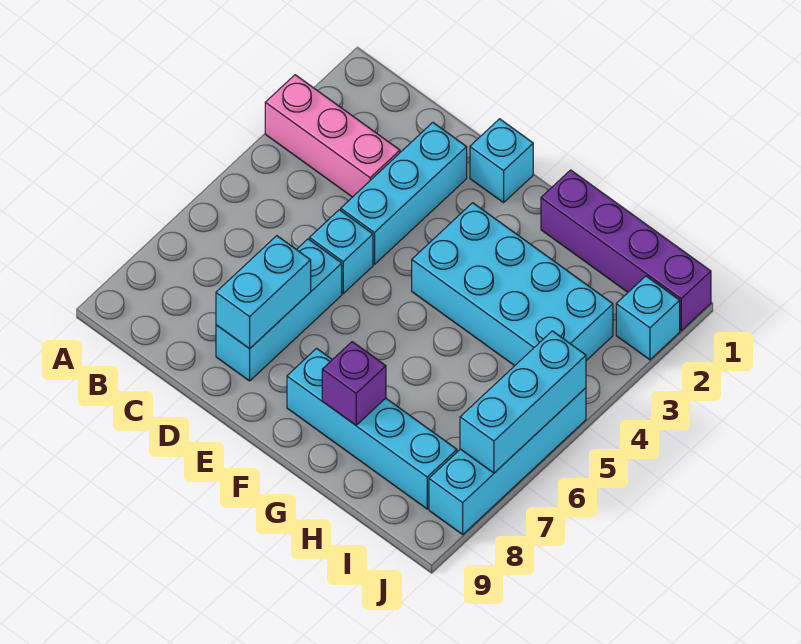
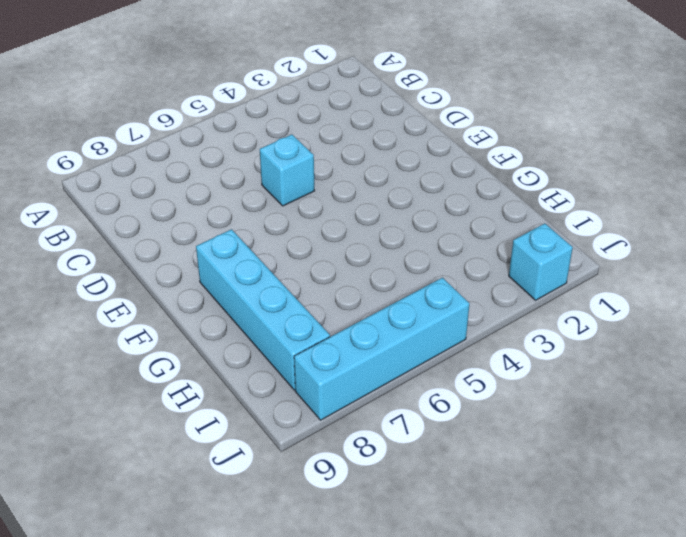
none -> pink 1x3 brick [265,75,400,197]
none -> cyan 1x3 brick [341,123,467,264]
none -> cyan 1x3 brick [216,239,342,381]

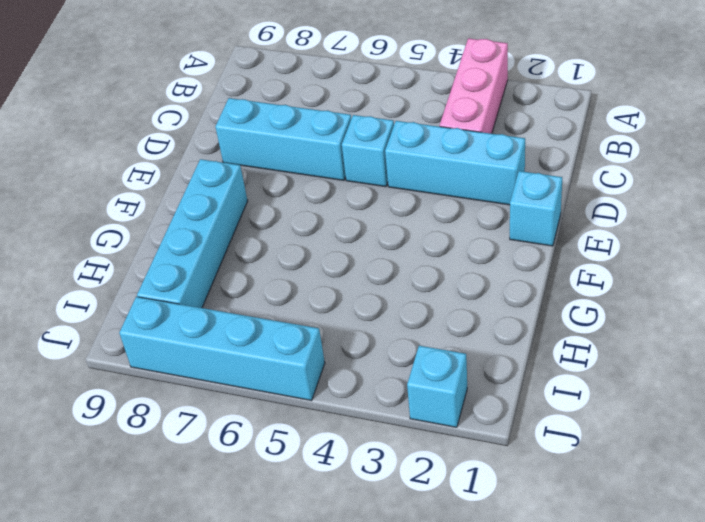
none -> cyan 2x4 brick [412,203,613,366]
none -> purple 1x4 brick [541,170,711,331]
none -> cyan 1x2 brick [216,236,311,349]

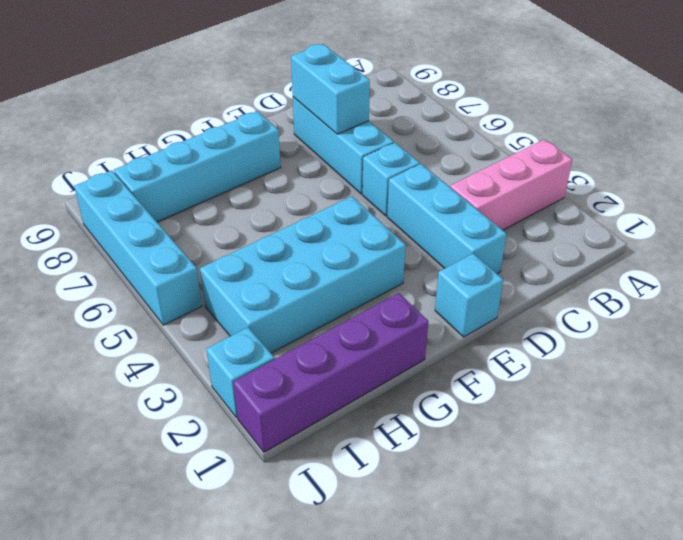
none -> purple 1x1 brick [322,342,386,425]
none -> cyan 1x3 brick [460,331,586,473]

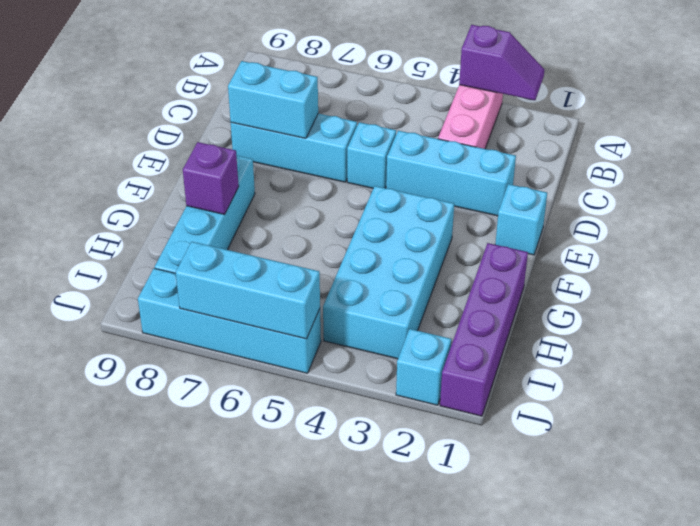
purple 1x2 slope [459,25,545,100] -> none

